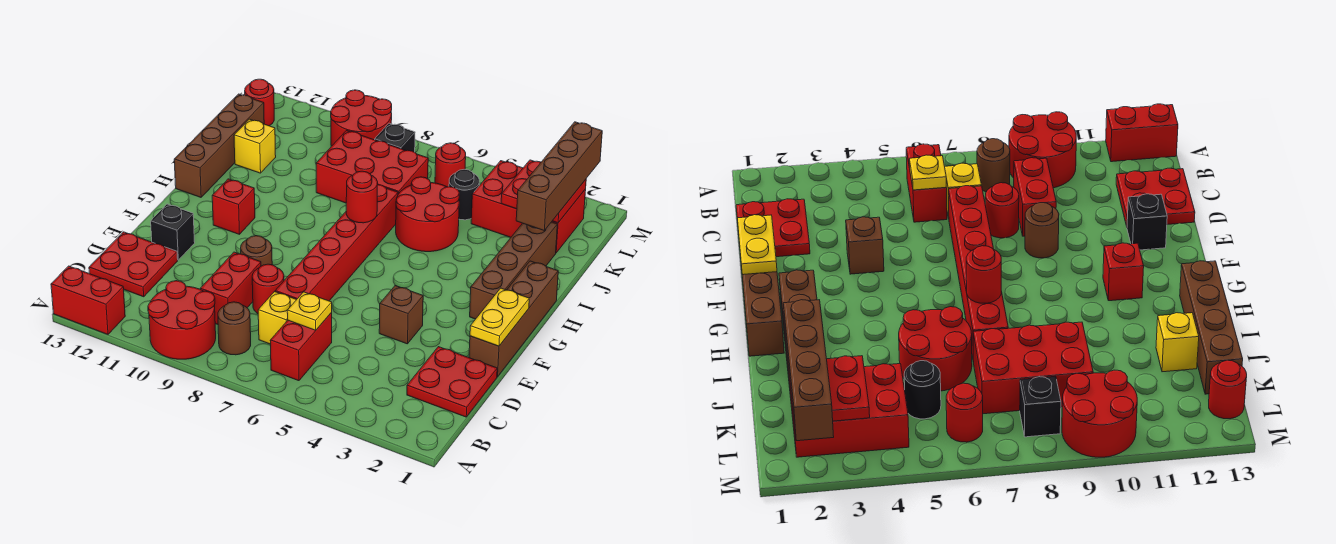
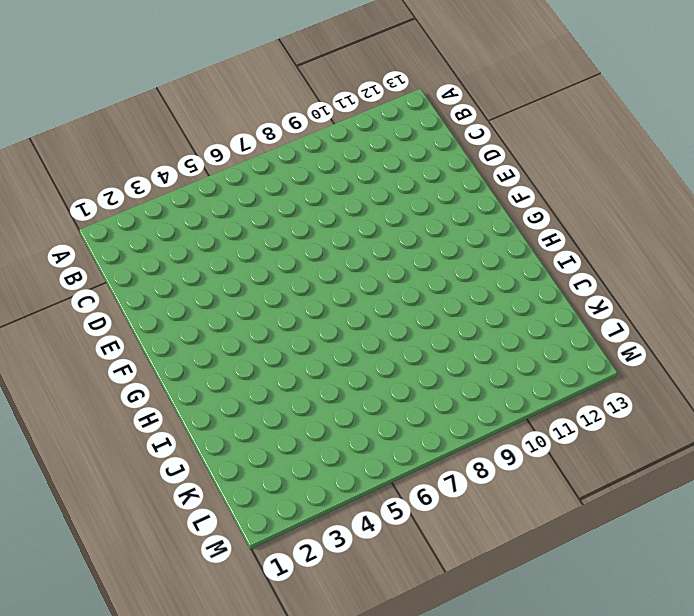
none -> red 2x2 round brick [148,281,216,359]
none -> red 1x2 brick [51,266,125,334]
none -> red 1x2 brick [270,313,332,381]
none -> brown 1x1 round brick [218,302,251,355]

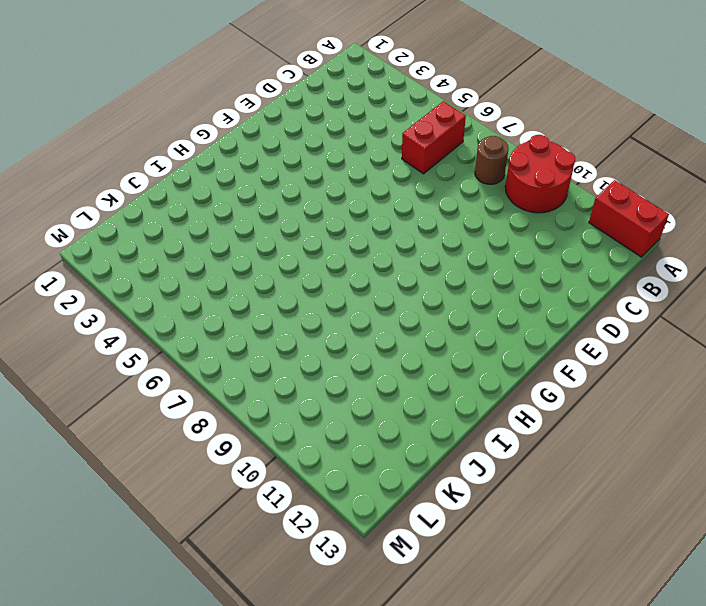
none -> red 2x2 plate [407,347,497,417]
none -> yellow 1x1 brick [258,292,296,344]
none -> red 1x2 brick [200,252,261,324]
none -> red 2x2 plate [89,232,178,297]

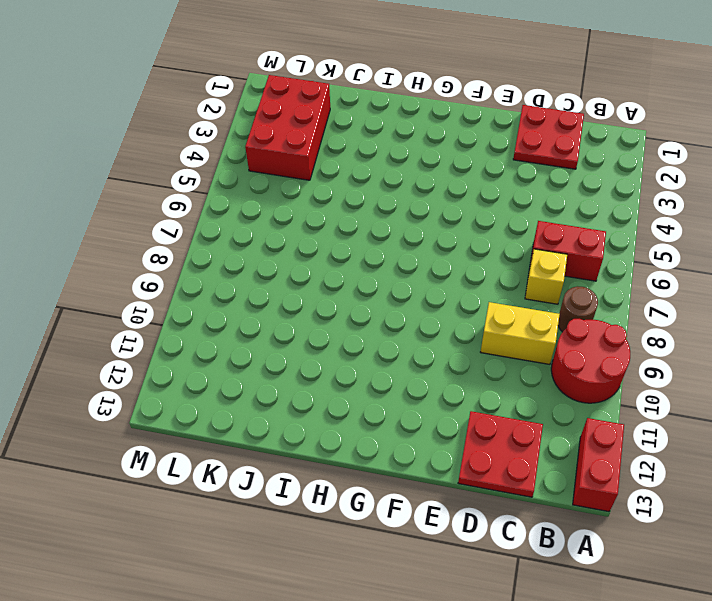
yellow 1x2 brick [481,302,560,364] -> red 1x2 brick [200,252,261,324]
none -> red 1x6 brick [275,185,398,301]
none -> red 1x1 round brick [252,264,284,314]
none -> brown 1x4 brick [469,261,558,377]
none -> brown 1x1 brick [379,286,423,344]

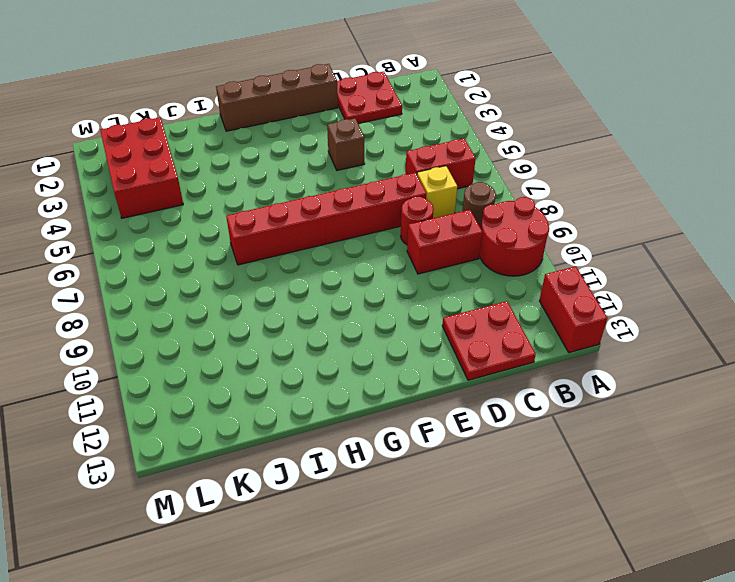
none -> brown 1x1 round brick [241,236,272,266]
none -> black 1x1 brick [151,204,195,260]
none -> brown 1x4 brick [470,222,557,319]
none -> red 1x1 brick [212,179,255,234]

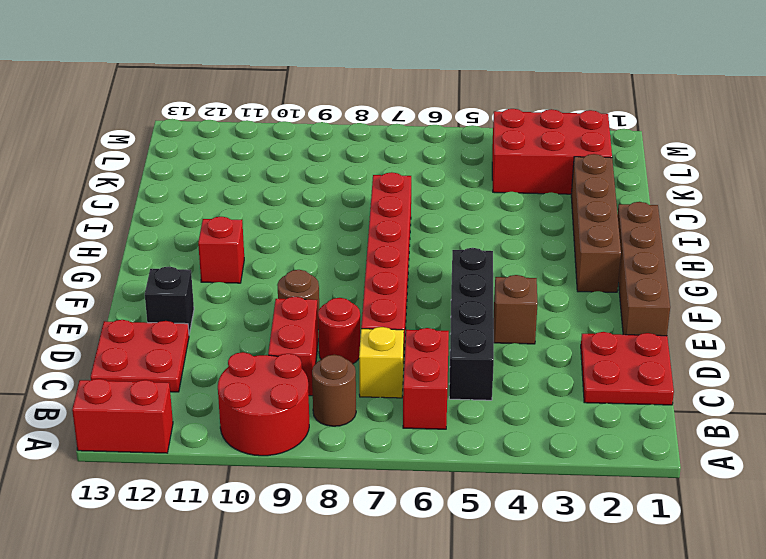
black 1x4 brick [449,248,494,400] -> none
none -> brown 1x4 brick [174,94,264,197]
none -> red 2x2 round brick [396,177,459,252]
none -> red 2x3 brick [316,131,428,203]
none -> yellow 1x1 brick [234,119,276,173]

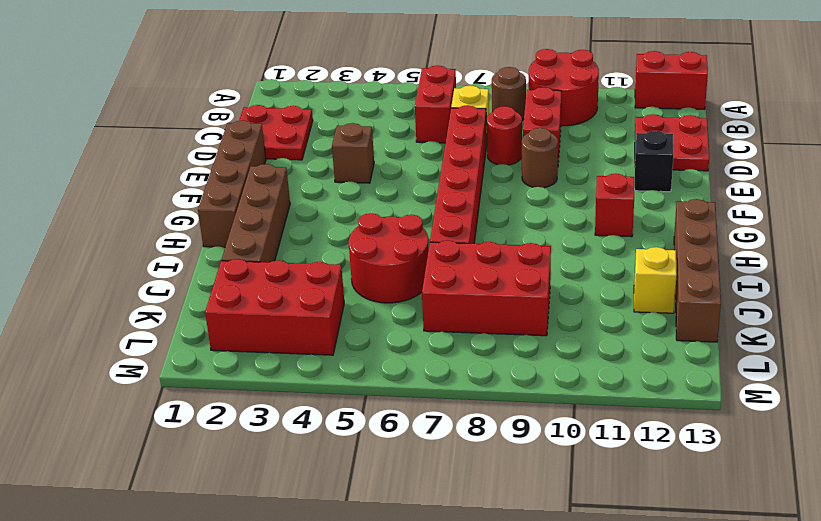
none -> black 1x1 round brick [449,169,479,220]
none -> red 1x1 round brick [435,143,466,187]
none -> black 1x1 brick [375,123,415,152]
none -> red 2x2 round brick [331,90,392,146]

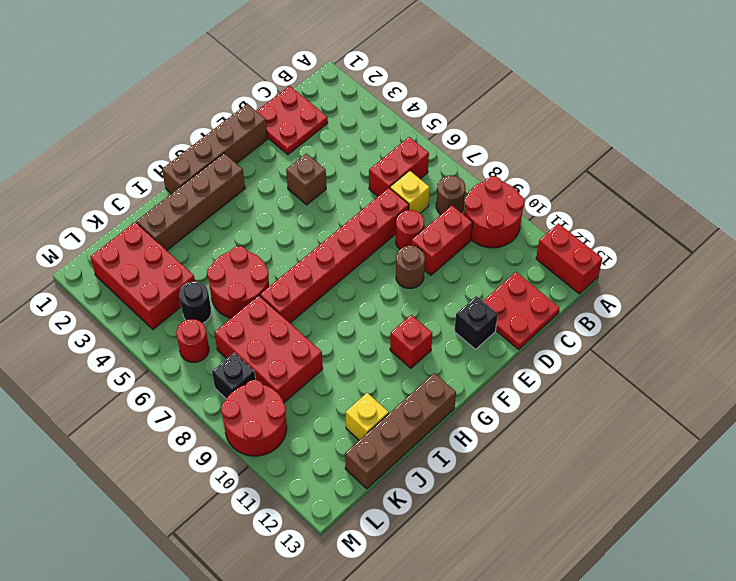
none -> red 1x1 round brick [245,79,274,126]
none -> yellow 1x1 plate [287,292,332,330]
none -> yellow 1x2 plate [470,288,529,346]
none -> red 1x1 round brick [346,171,378,223]

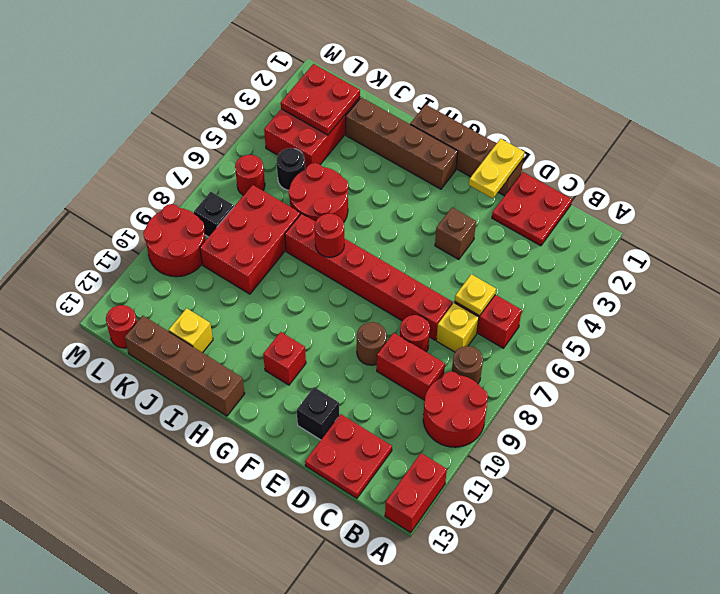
yellow 1x2 plate [469,139,524,198] -> yellow 1x2 plate turned to [470,288,529,346]
none -> brown 1x4 brick [516,122,602,230]

